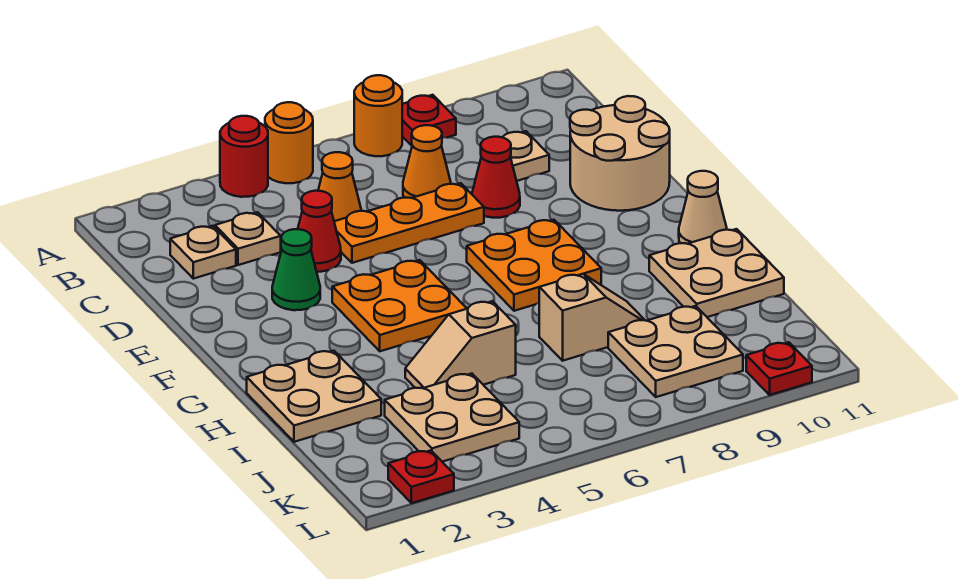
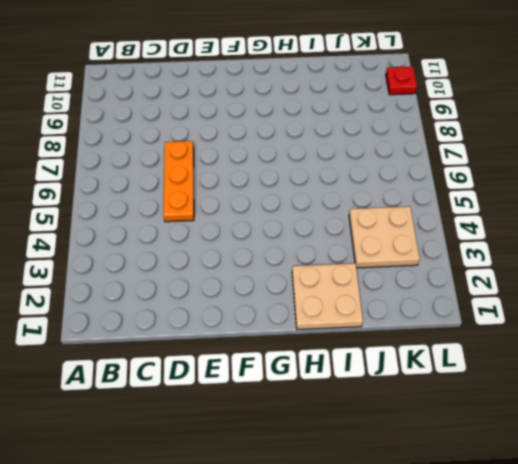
none -> red 1x1 round brick [220,116,268,197]
none -> orange 1x1 round brick [265,102,313,183]
none -> orange 1x1 round brick [354,75,402,156]

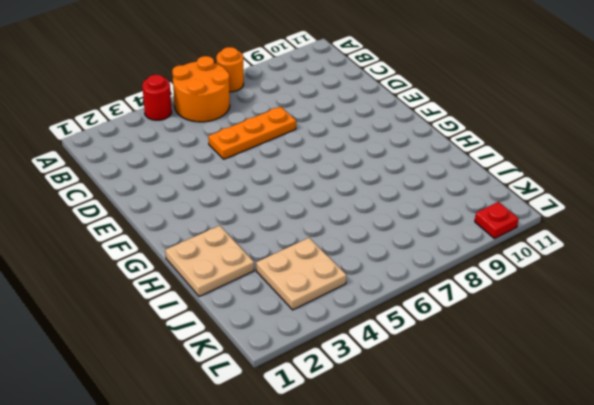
orange 2x2 round brick [172,56,230,122] -> orange 1x1 round brick [265,102,313,183]
none -> red 1x1 plate [402,95,456,146]
none -> tan 1x1 plate [170,226,236,279]
none -> tan 1x1 plate [215,212,281,265]

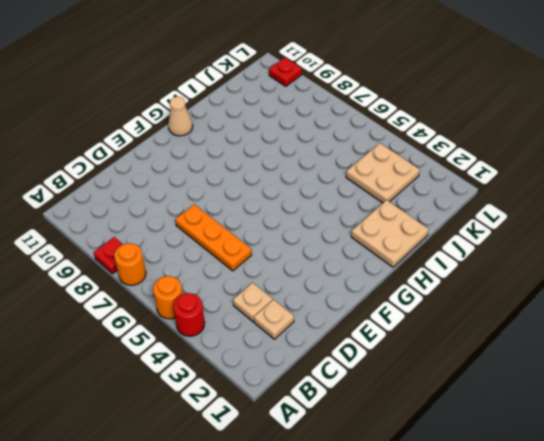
none -> orange 1x1 cone [318,152,361,221]
none -> orange 1x1 cone [403,125,451,198]
none -> tan 1x1 plate [502,131,549,181]

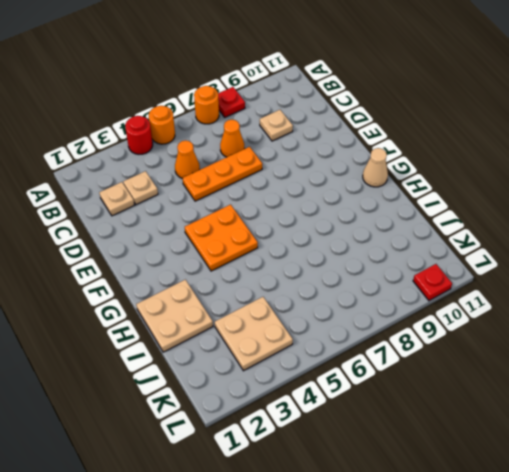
none -> red 1x1 cone [298,191,341,272]
none -> red 1x1 cone [472,137,520,218]
none -> tan 2x2 round brick [570,96,670,211]

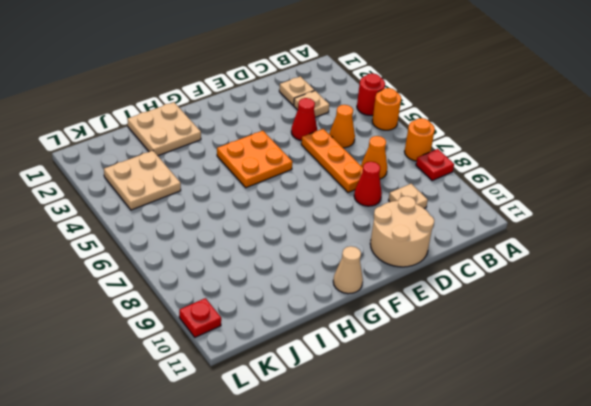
none -> green 1x1 cone [272,229,320,310]
none -> orange 2x2 plate [467,220,601,311]
none -> tan 2x2 plate [649,229,784,317]

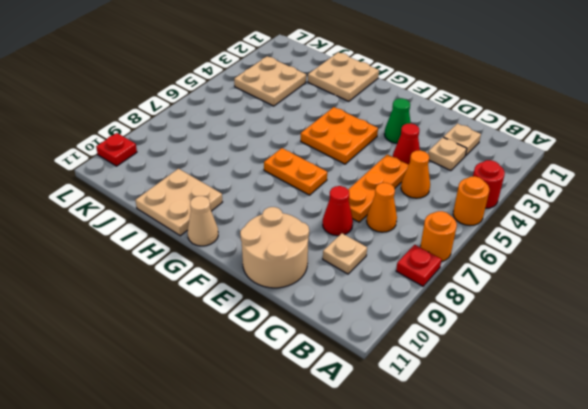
orange 1x2 plate [264,148,327,195] -> orange 2x2 plate [467,220,601,311]
none -> tan 1x2 slope [405,301,516,388]
none -> tan 1x2 slope [539,274,644,361]
none -> tan 2x2 plate [608,306,743,397]

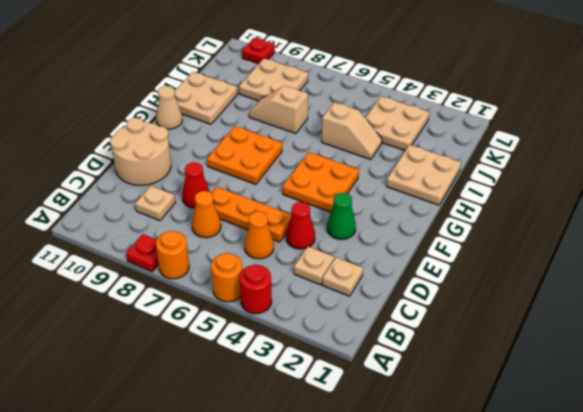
none -> red 1x1 plate [388,450,454,503]

